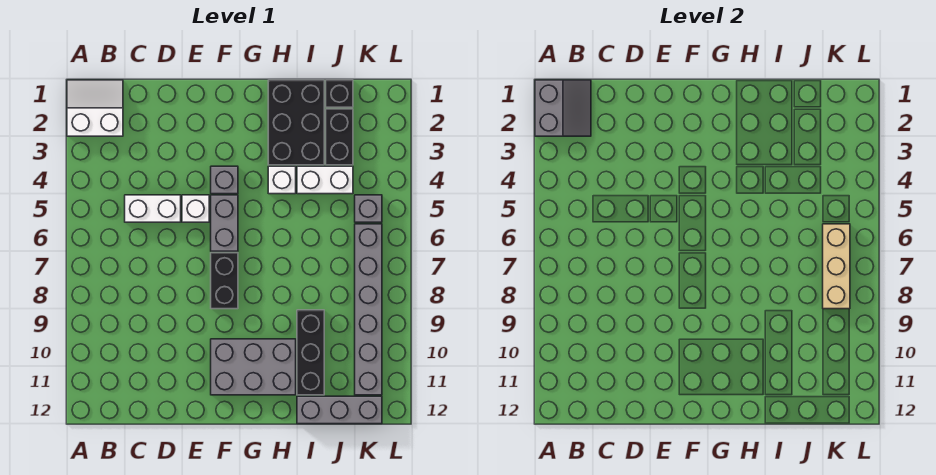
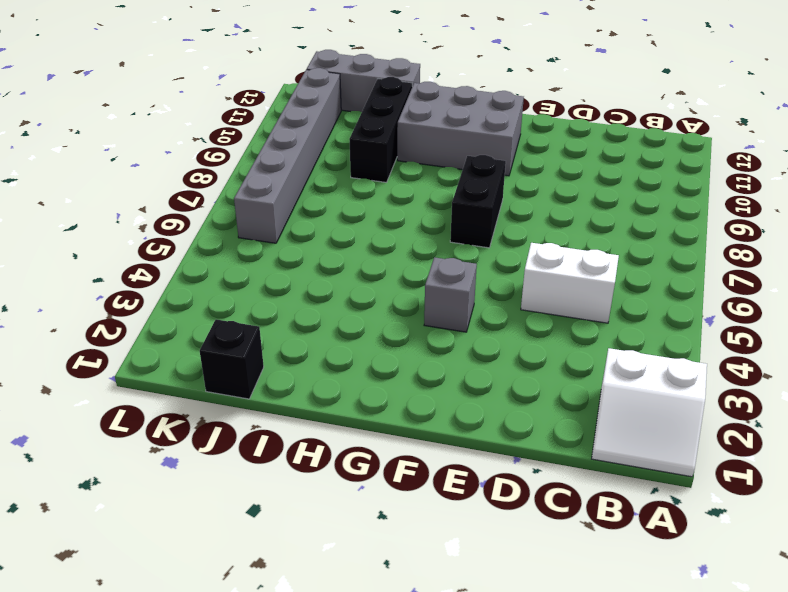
none -> white 1x1 brick [182,195,209,222]
none -> grey 1x2 brick [211,195,238,251]
none -> black 2x3 brick [268,80,324,165]

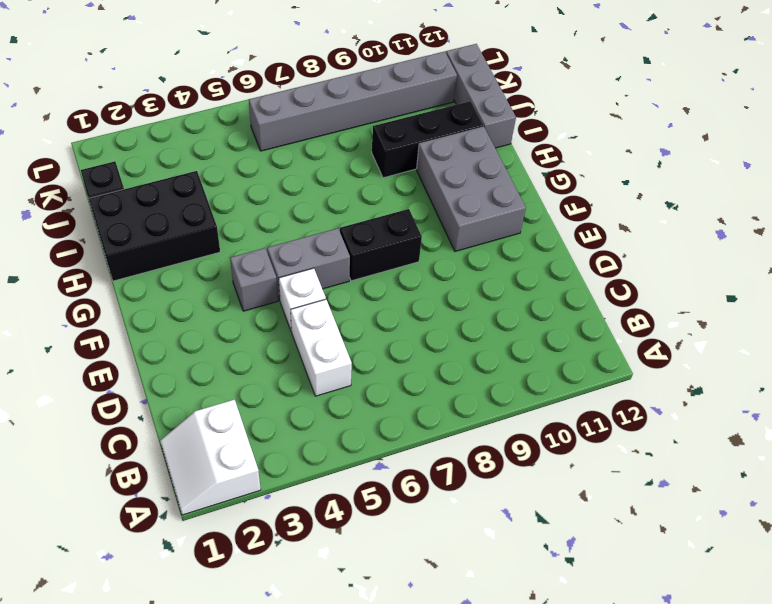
none -> white 1x1 brick [268,166,296,194]
none -> white 1x2 brick [297,166,353,194]
none -> black 1x2 brick [326,109,353,165]

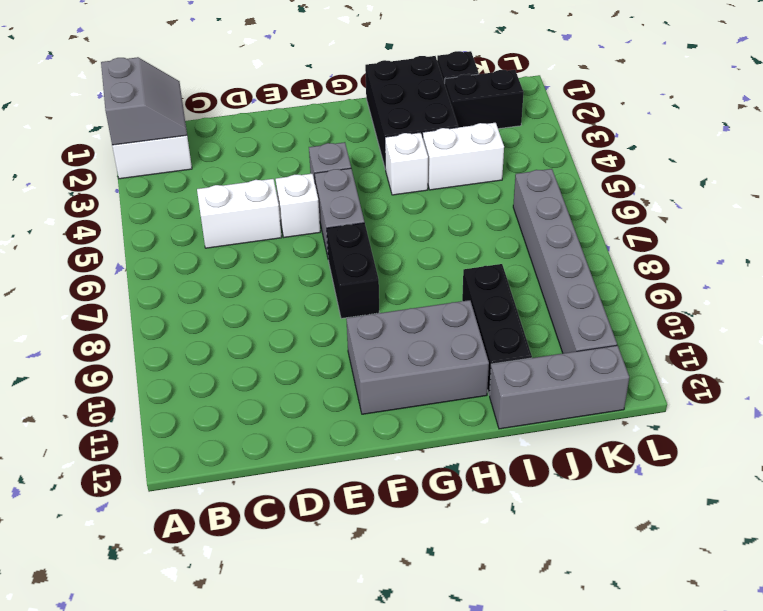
black 1x2 brick [445,70,524,129] -> black 1x2 brick turned to [326,109,353,165]
none -> grey 1x1 brick [355,195,382,222]
none -> tan 1x3 brick [823,224,850,309]

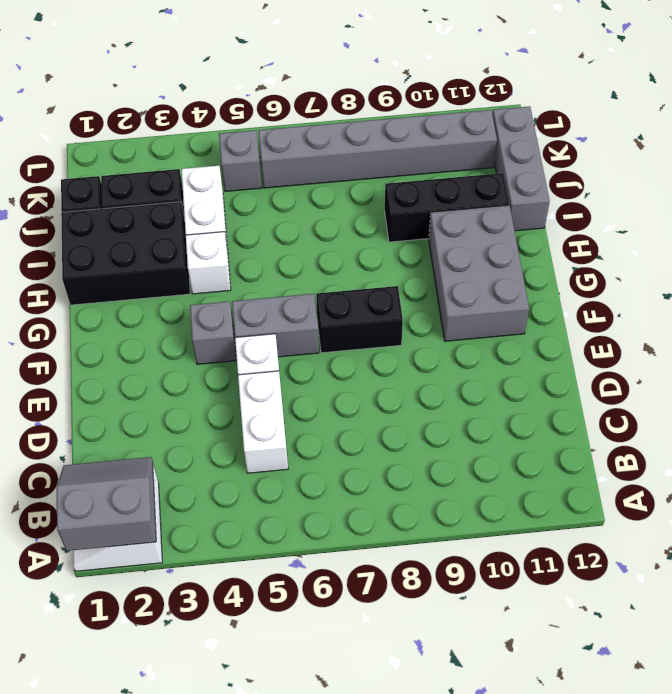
none -> tan 1x3 brick [823,224,850,309]

